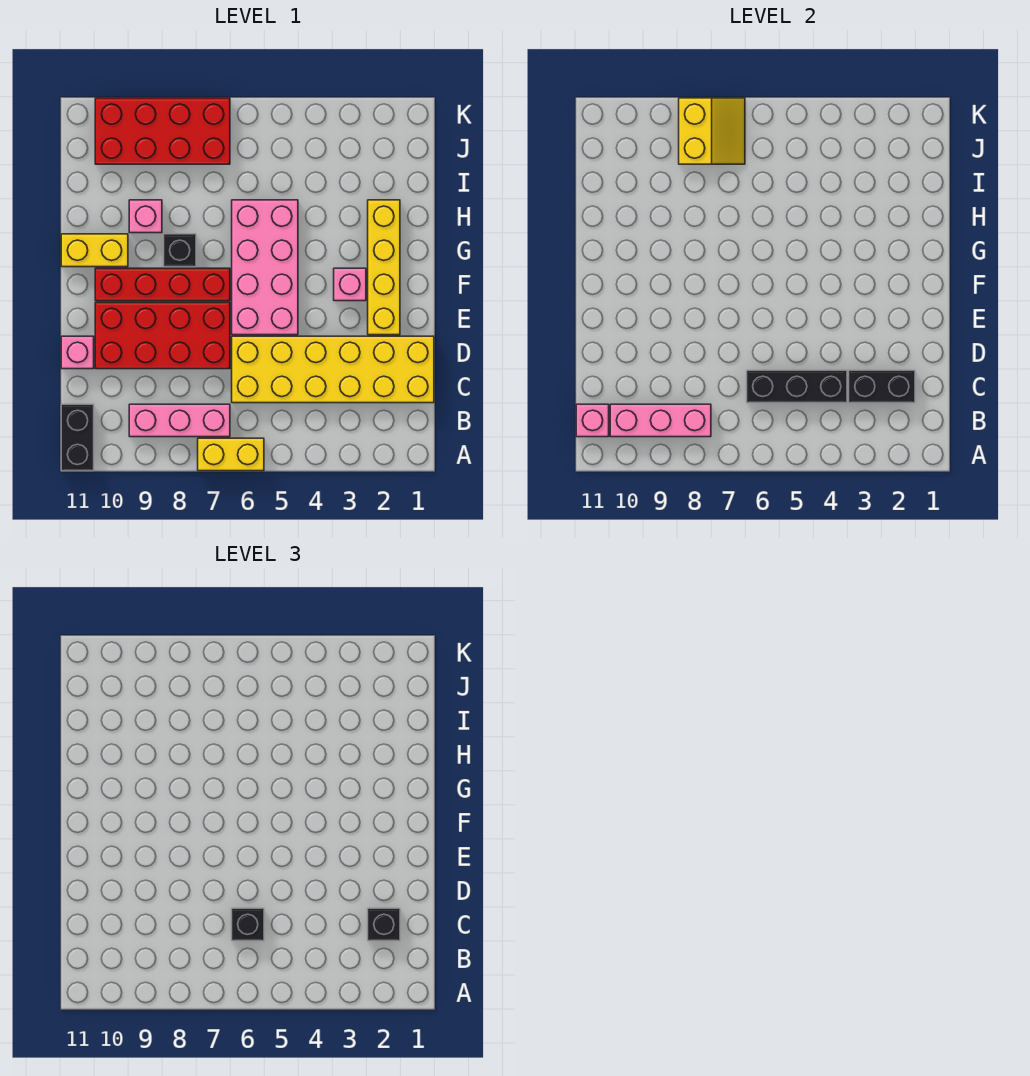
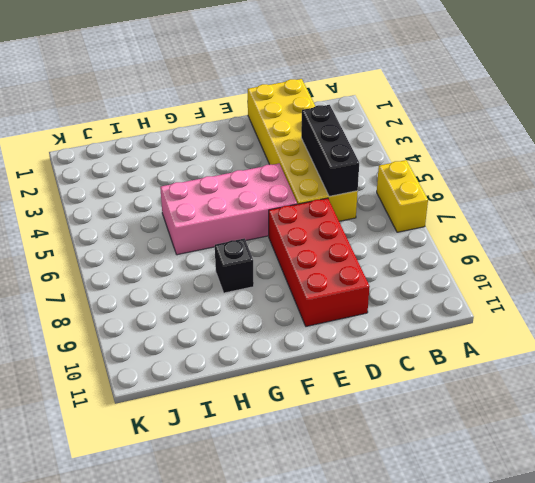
none -> black 1x2 brick [61,404,94,471]
none -> pink 1x3 brick [129,404,230,437]
none -> pink 1x1 brick [61,336,94,369]

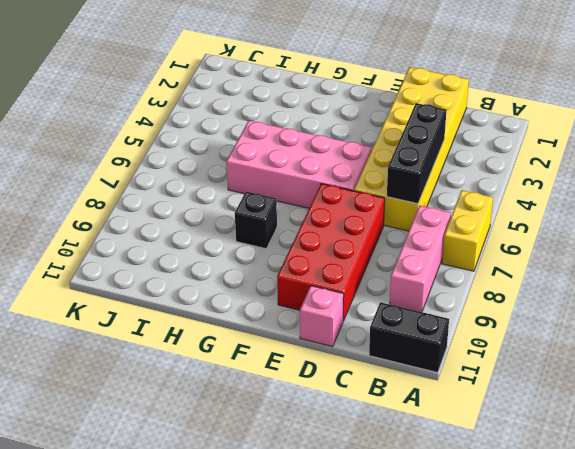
none -> yellow 1x4 brick [368,200,400,335]
none -> pink 1x1 brick [334,268,366,301]
none -> red 1x4 brick [95,268,230,301]

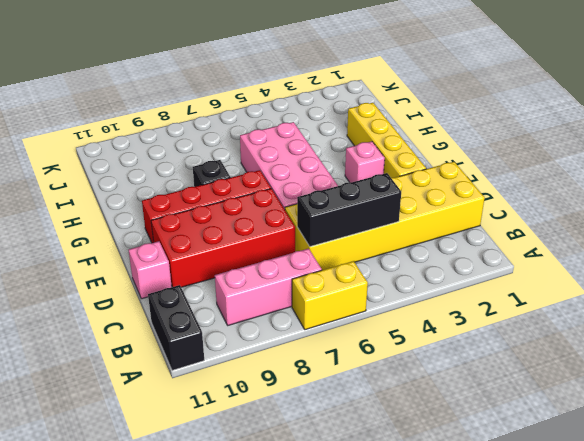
none -> yellow 1x2 brick [61,234,128,267]
none -> pink 1x1 brick [129,200,162,233]
none -> red 2x4 brick [95,98,230,164]

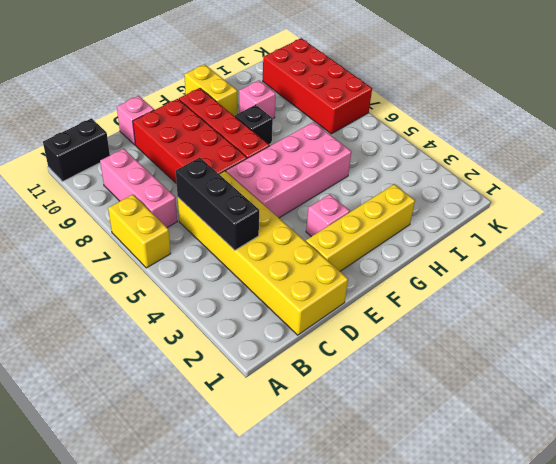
none -> pink 1x3 brick [610,404,711,437]
none -> pink 1x1 brick [576,404,609,437]
none -> black 1x2 brick [849,370,915,403]

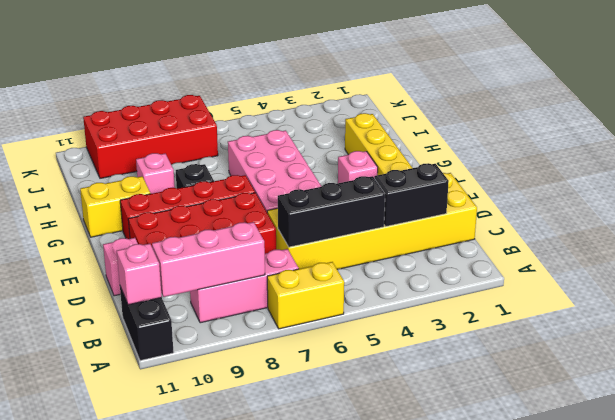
none -> yellow 2x2 slope [679,98,745,164]
none -> black 1x1 brick [368,908,400,941]
none -> black 1x1 brick [232,908,264,941]

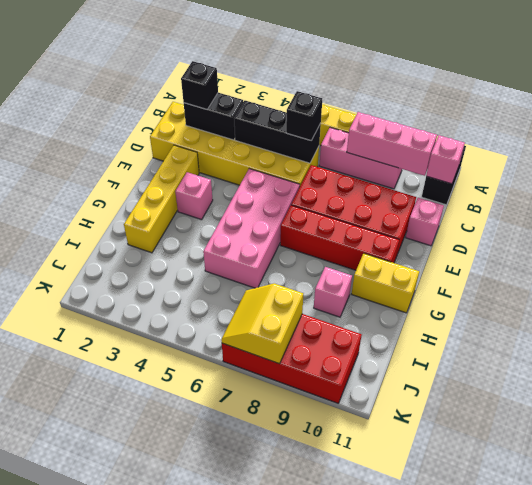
none -> black 1x1 brick [164,234,196,267]

